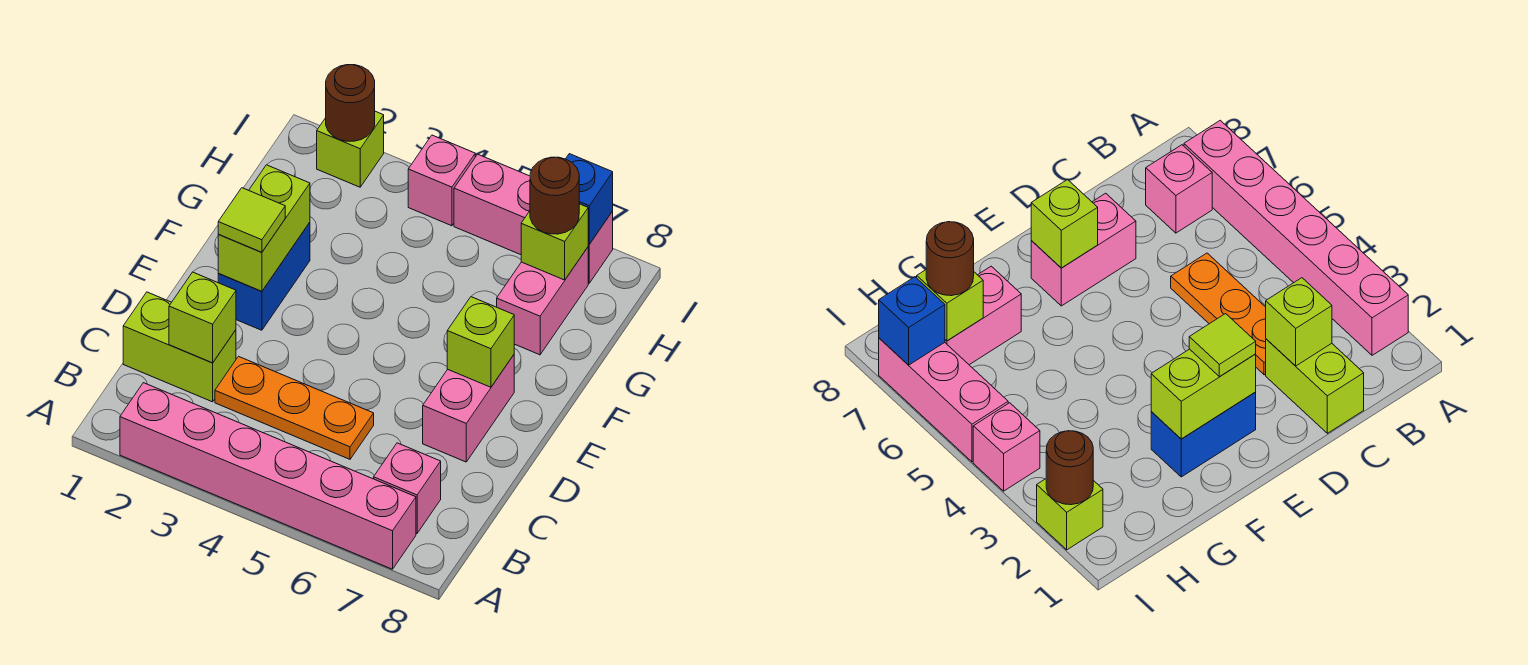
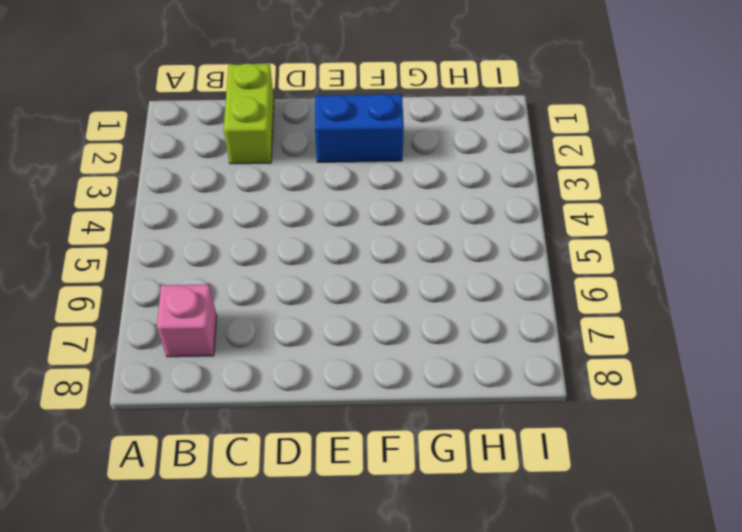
none -> pink 1x6 brick [120,383,416,569]
none -> orange 1x3 plate [215,356,374,459]
none -> pink 1x2 brick [423,355,514,462]

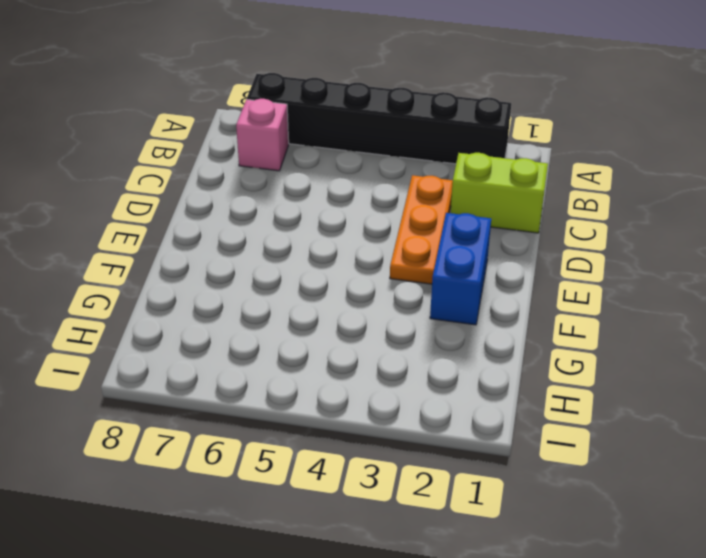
black 1x6 brick [247,73,511,164] -> pink 1x6 brick [120,383,416,569]
orange 1x3 plate [390,175,453,284] -> orange 1x3 plate turned to [215,356,374,459]
none -> pink 1x2 brick [423,355,514,462]
none -> pink 1x2 brick [497,247,588,355]
none -> lime 1x1 brick [317,111,384,187]

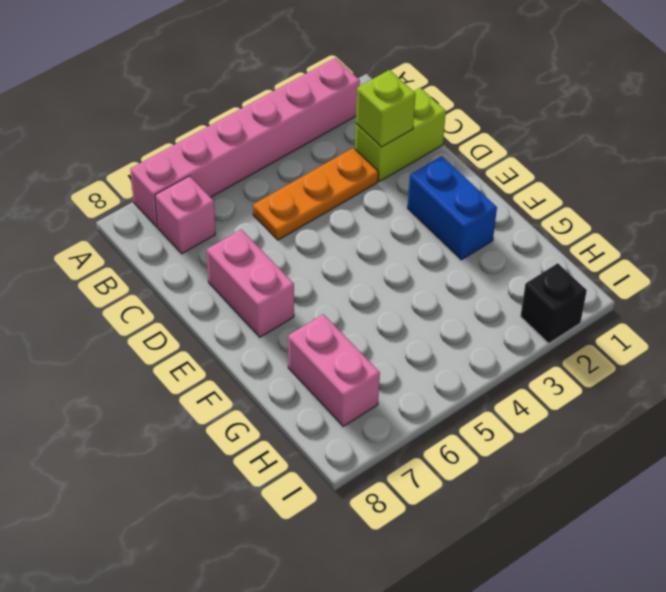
black 1x1 brick [520,263,587,343] -> lime 1x1 brick [317,111,384,187]
none -> pink 1x1 brick [408,135,475,226]
none -> pink 1x3 brick [454,154,613,283]
none -> lime 1x2 brick [218,165,310,291]

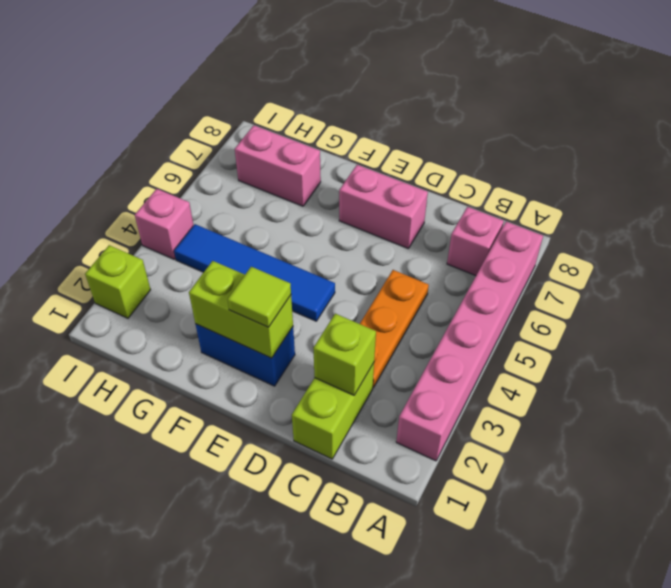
blue 1x4 tile [174,224,335,321] -> none
none -> pink 1x3 brick [454,154,613,283]
none -> lime 1x1 brick [447,297,514,387]
none -> lime 1x1 brick [521,204,588,280]

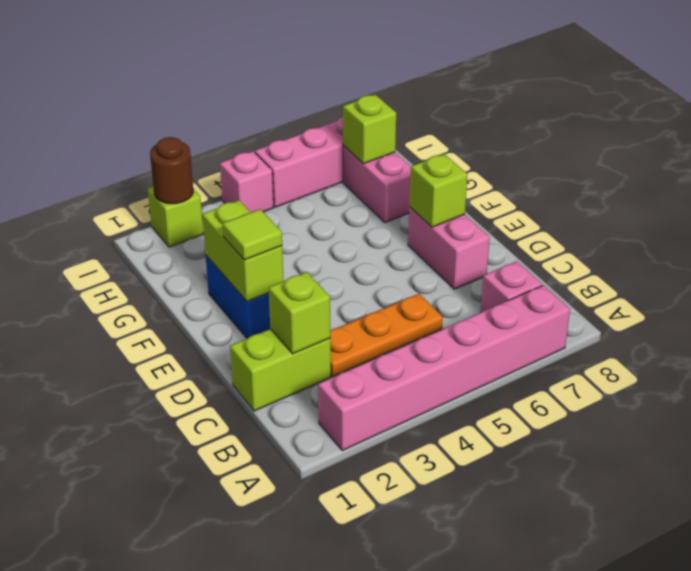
none -> blue 1x1 brick [566,154,613,244]
none -> brown 1x1 round brick [530,157,579,234]

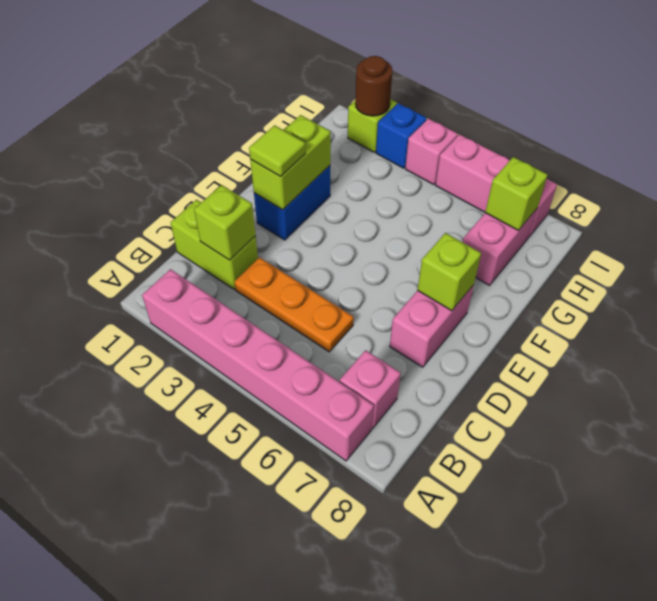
blue 1x1 brick [376,103,427,168] -> blue 1x1 brick moved to [566,154,613,244]
none -> brown 1x1 round brick [530,157,579,234]

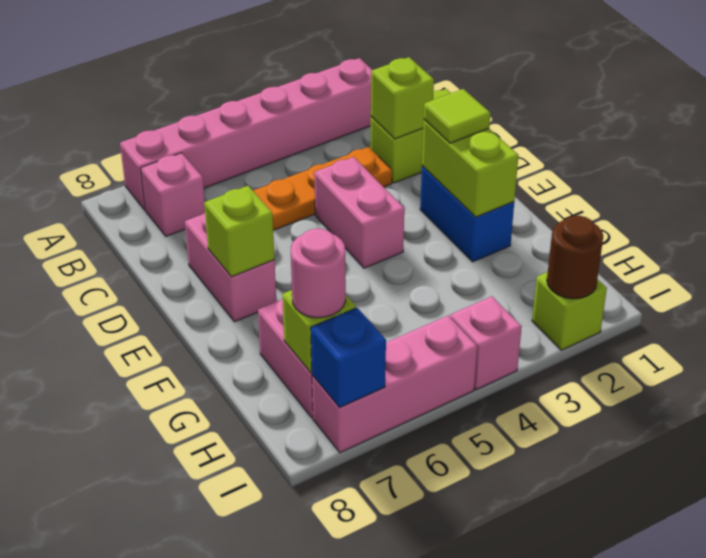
pink 1x2 brick [314,157,404,268] -> none
pink 1x1 round brick [291,229,346,318] -> brown 1x1 round brick [530,157,579,234]

